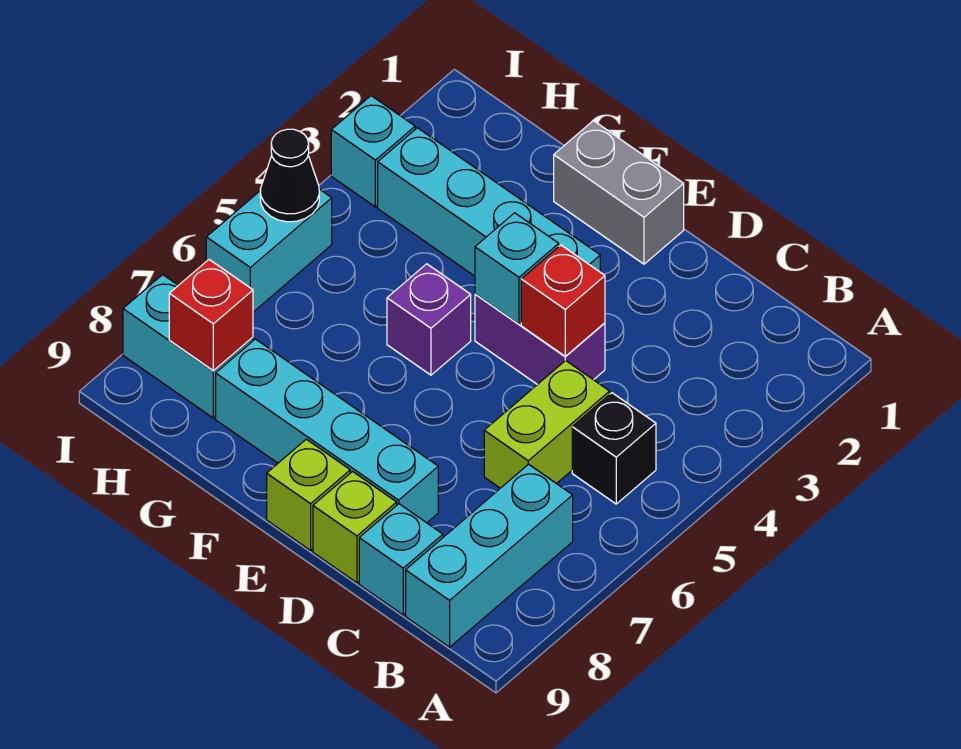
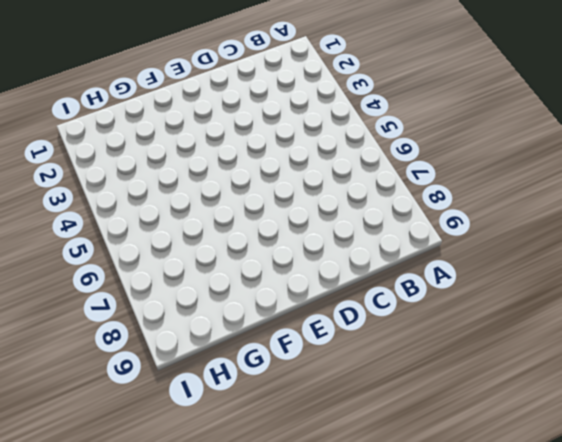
none -> black 1x1 brick [572,393,656,504]
none -> cyan 1x3 brick [406,464,573,647]
none -> lime 1x2 brick [484,360,610,488]

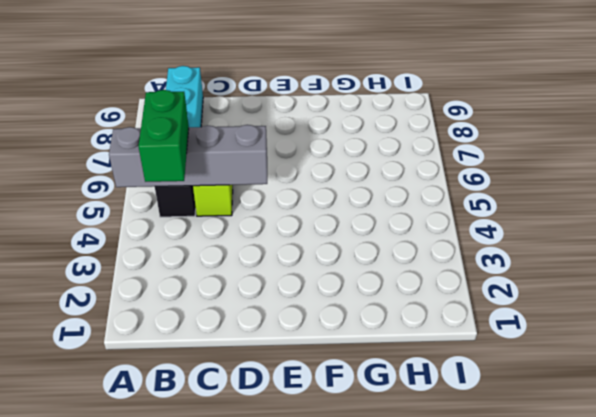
grey 1x4 brick [109,125,267,187] -> none
green 1x2 brick [139,90,189,182] -> none
none -> cyan 1x1 brick [359,504,443,615]
none -> purple 1x2 brick [475,294,605,384]
none -> cyan 1x4 brick [216,339,438,523]

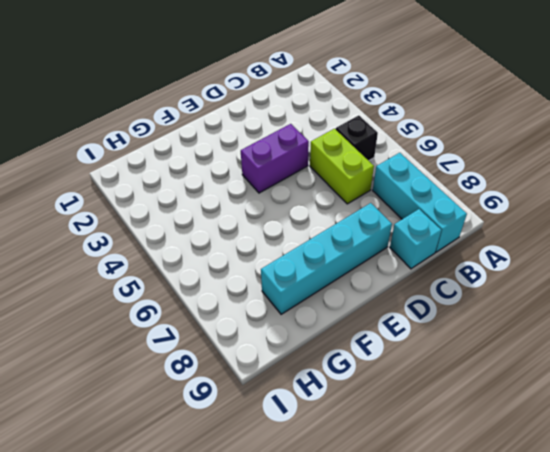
none -> lime 1x1 brick [313,472,397,583]
none -> grey 1x2 brick [554,121,684,264]
none -> cyan 1x4 brick [378,128,600,276]

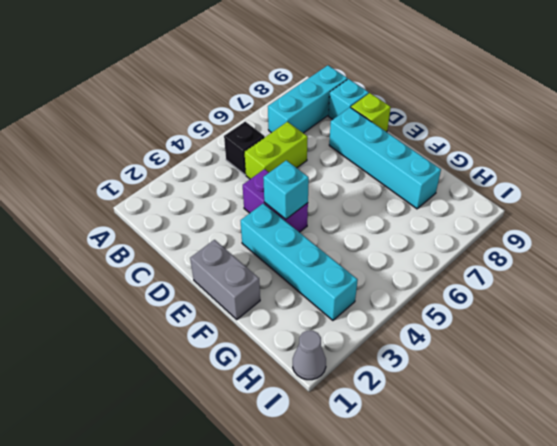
grey 1x1 cone [293,331,326,380] -> none
none -> lime 1x1 brick [267,439,350,550]
none -> purple 1x1 brick [387,264,471,375]
none -> cyan 1x2 brick [123,275,253,418]

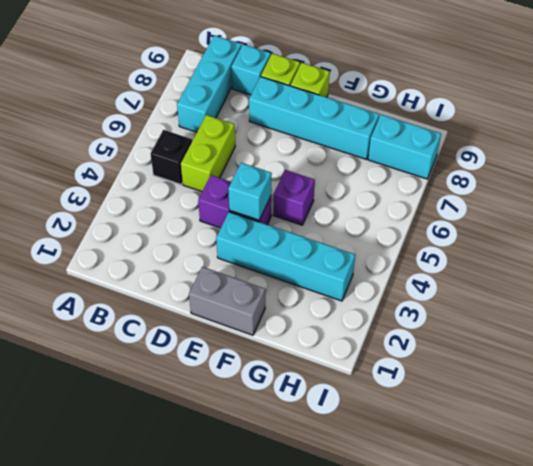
none -> cyan 1x1 brick [331,96,415,207]
none -> cyan 1x2 brick [206,189,332,312]
none -> red 1x1 brick [521,245,605,356]

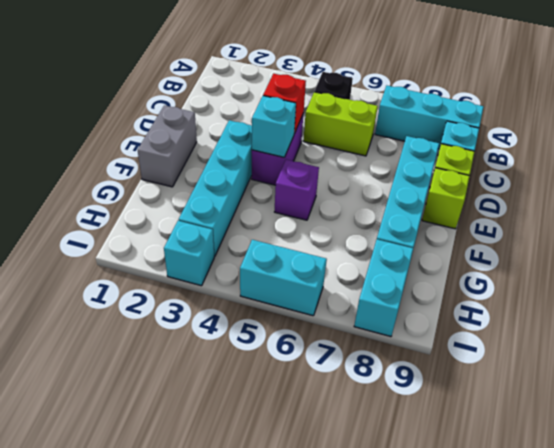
none -> red 1x1 brick [169,260,253,371]
none -> black 1x1 cone [260,129,319,222]

